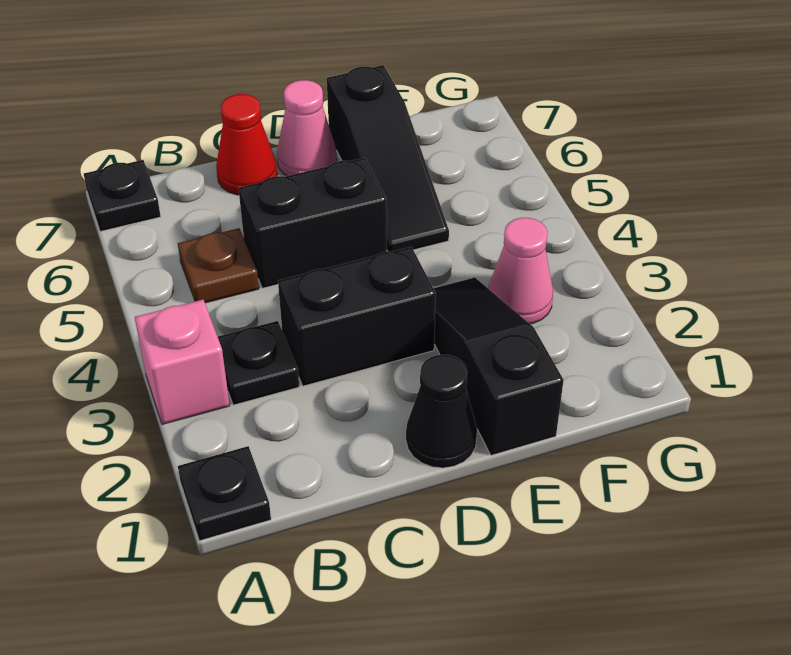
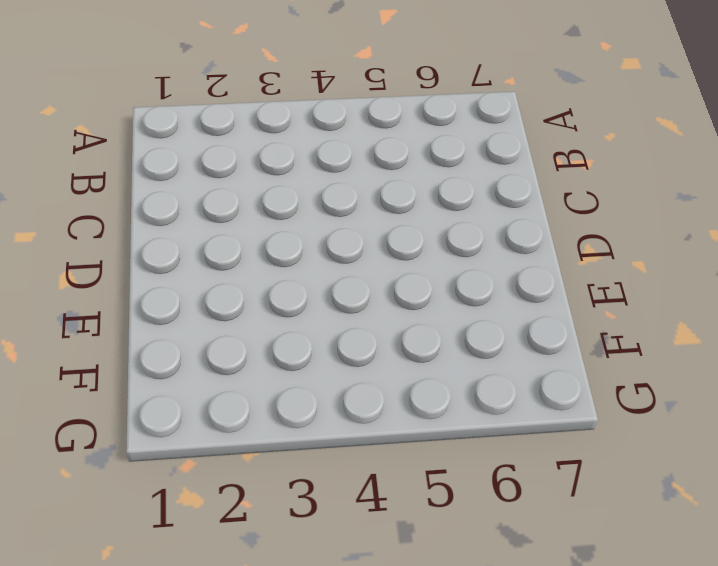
none -> black 1x1 plate [178,446,271,541]
none -> pink 1x1 brick [135,300,230,424]
none -> black 1x1 plate [84,160,161,232]

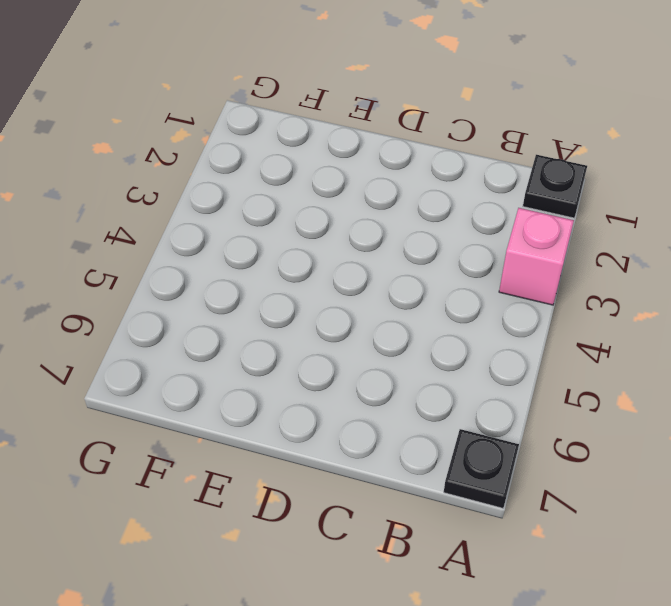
none -> black 1x1 plate [218,321,299,405]
none -> brown 1x1 plate [178,228,259,303]
none -> black 1x2 brick [278,247,436,386]

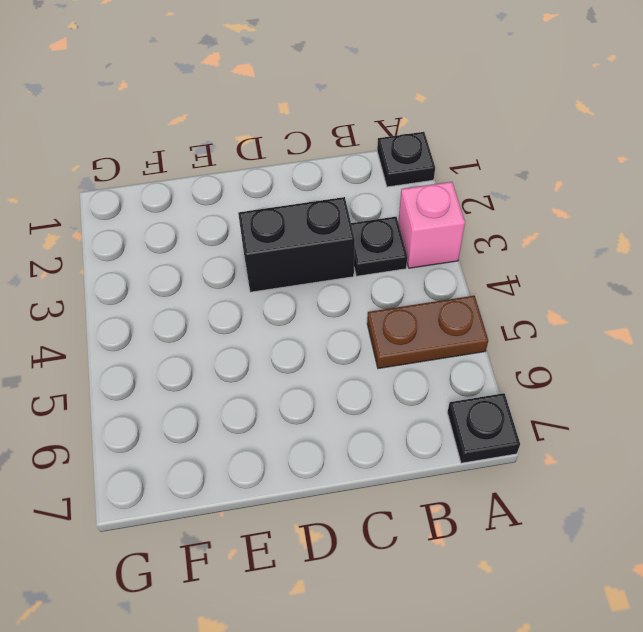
brown 1x2 plate [367,296,488,369] -> brown 1x1 plate [178,228,259,303]
none -> black 1x2 brick [238,158,387,288]
none -> red 1x1 cone [216,94,277,195]
none -> black 1x1 cone [406,355,477,468]

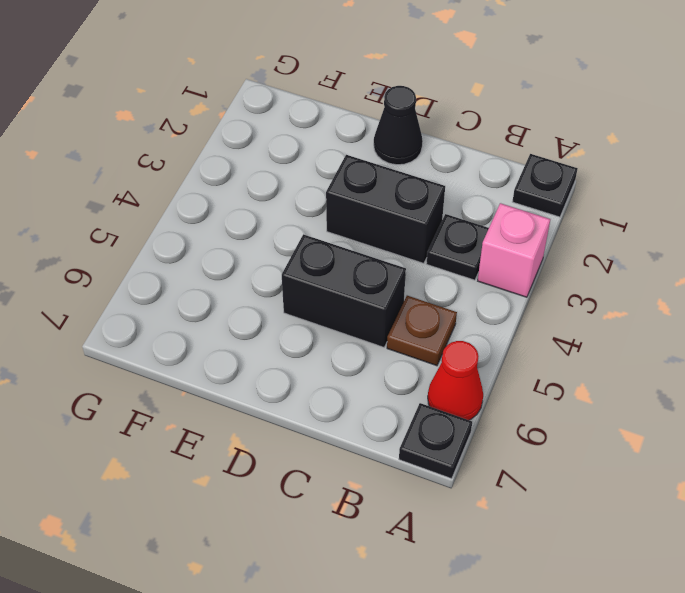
red 1x1 cone [428,341,483,420] -> red 1x1 cone moved to [216,94,277,195]
none -> pink 1x1 cone [277,80,337,176]
none -> black 1x3 slope [433,277,564,455]
none -> black 1x3 slope [327,65,449,252]

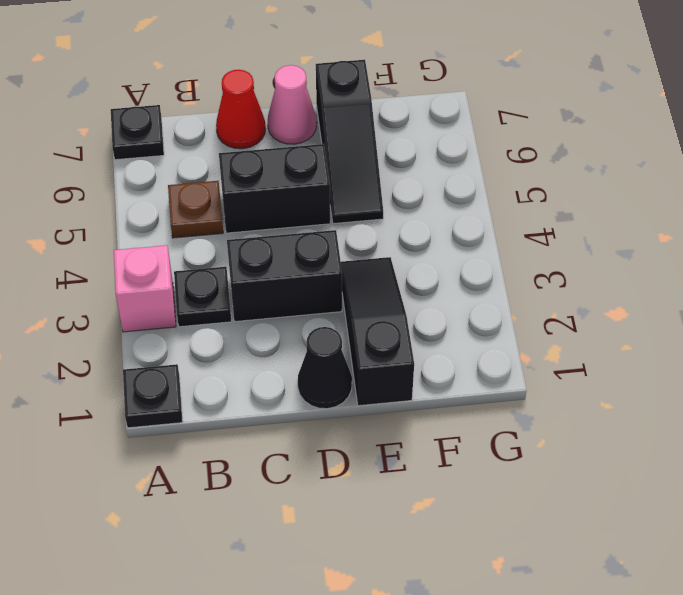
none -> pink 1x1 cone [488,218,553,324]

